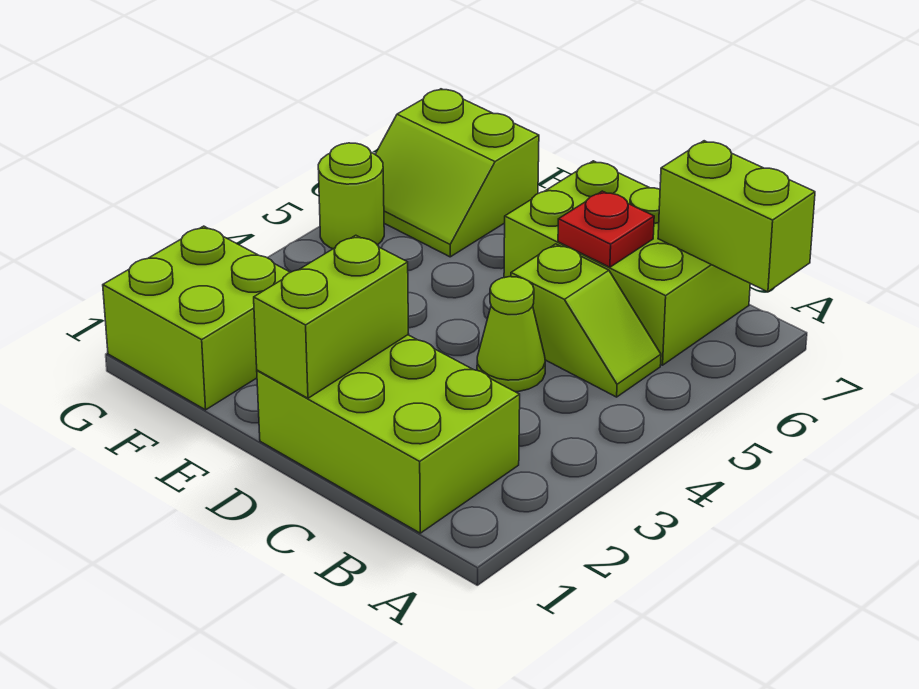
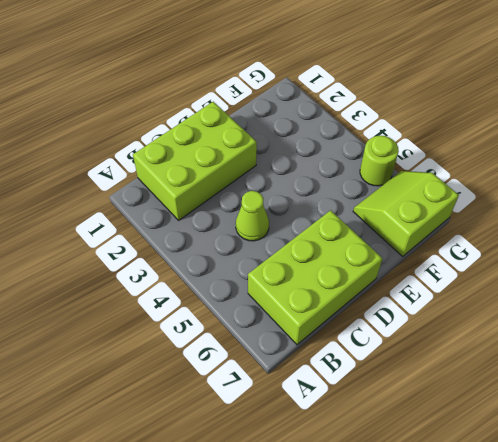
none -> lime 1x2 slope [511,244,661,397]
none -> lime 2x2 brick [103,226,290,410]

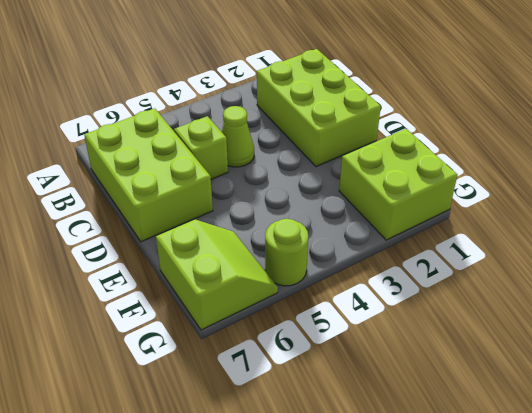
none -> lime 1x2 brick [658,141,815,292]
none -> red 1x1 plate [558,191,654,267]

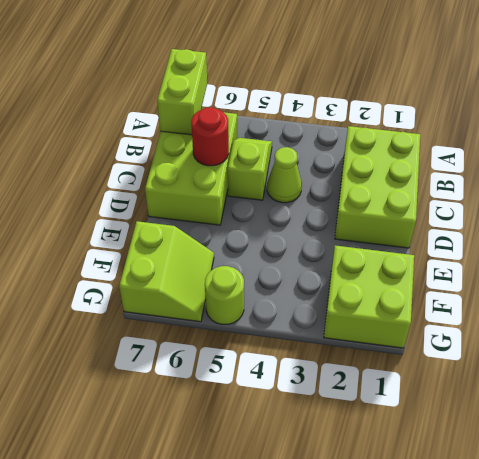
red 1x1 round brick [191,107,229,166] -> red 1x1 plate [558,191,654,267]
none -> lime 1x2 brick [254,235,408,398]

